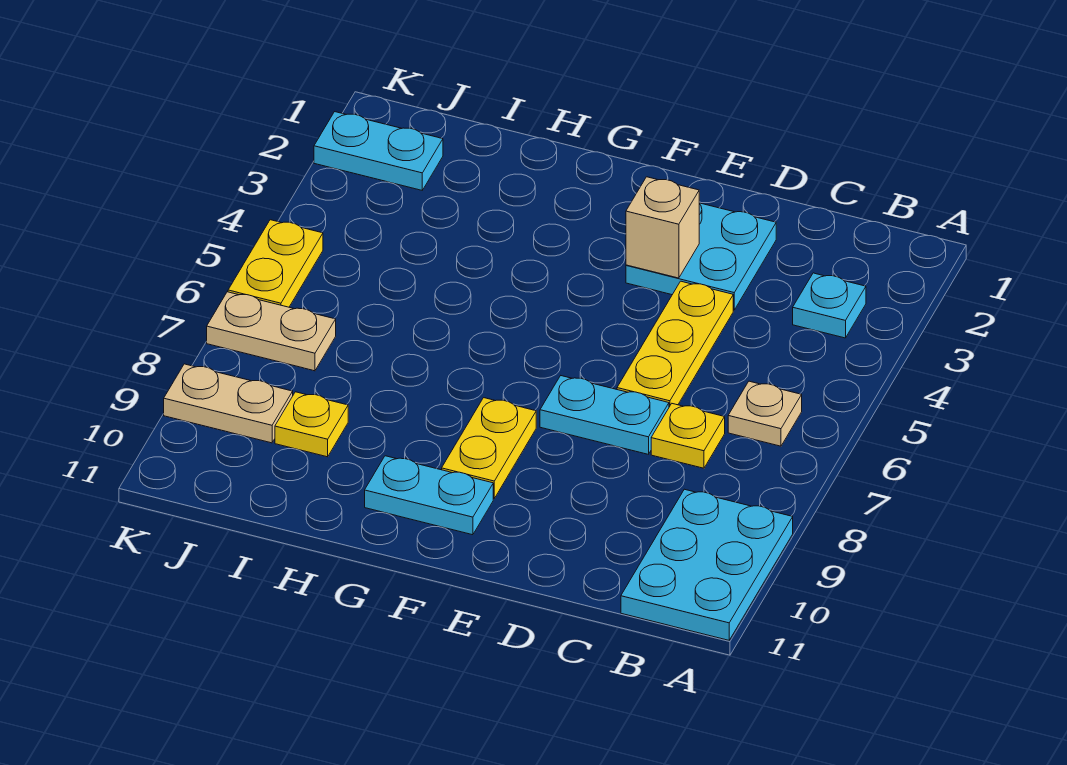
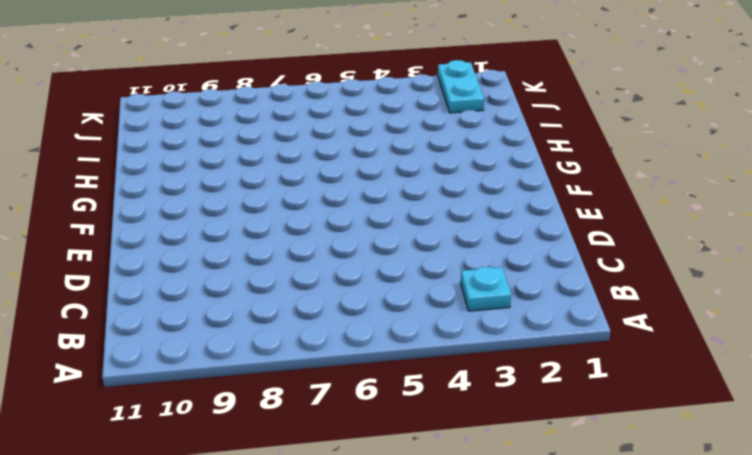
none -> cyan 2x3 plate [621,489,793,640]
none -> tan 1x1 plate [728,381,802,446]
none -> yellow 1x1 plate [651,404,725,468]

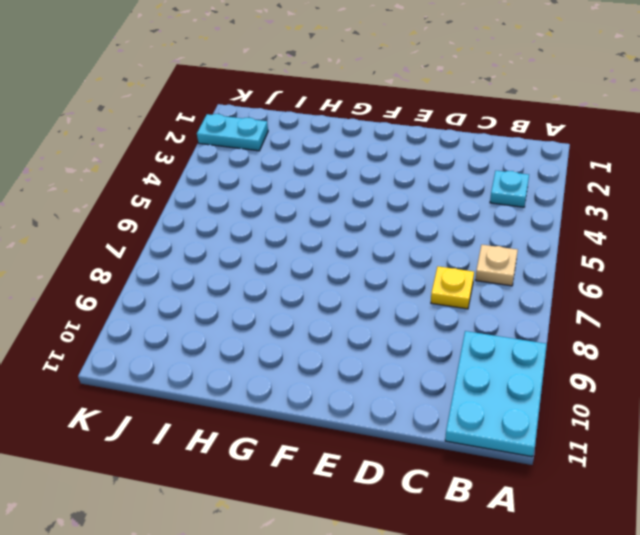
none -> cyan 2x2 plate [626,203,776,310]
none -> yellow 1x3 plate [617,281,733,407]
none -> cyan 1x2 plate [540,376,669,454]

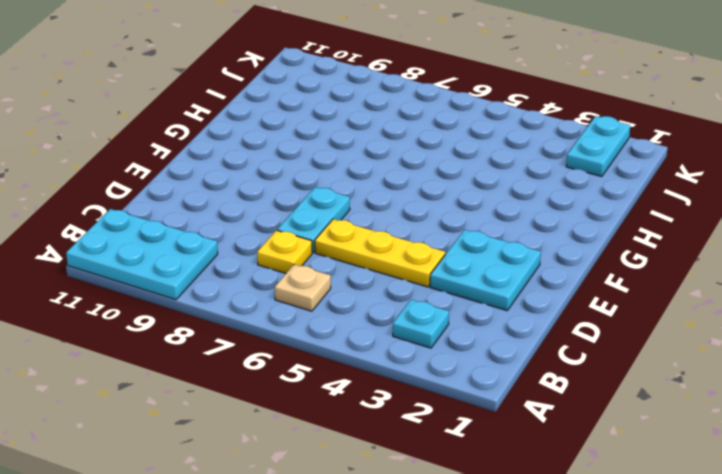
none -> yellow 1x2 plate [442,398,536,499]
none -> cyan 1x2 plate [365,456,493,535]
none -> yellow 1x1 plate [275,392,348,457]

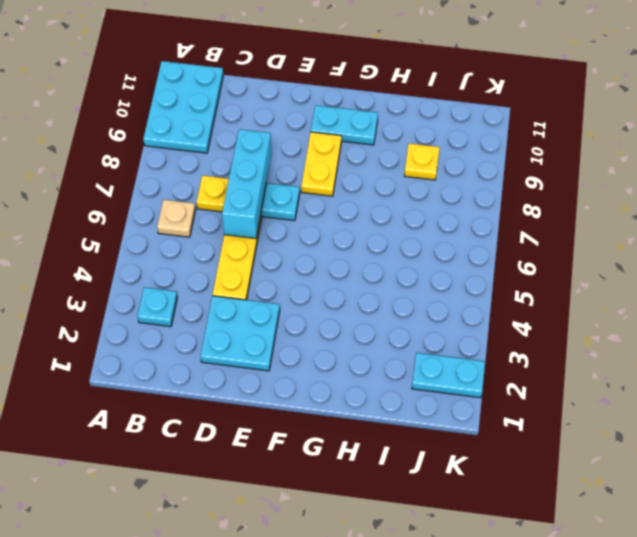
cyan 1x3 brick [222,129,272,239] -> none
none -> tan 1x2 plate [207,292,336,371]
none -> tan 1x2 plate [164,364,293,443]
none -> yellow 1x2 plate [228,220,323,307]

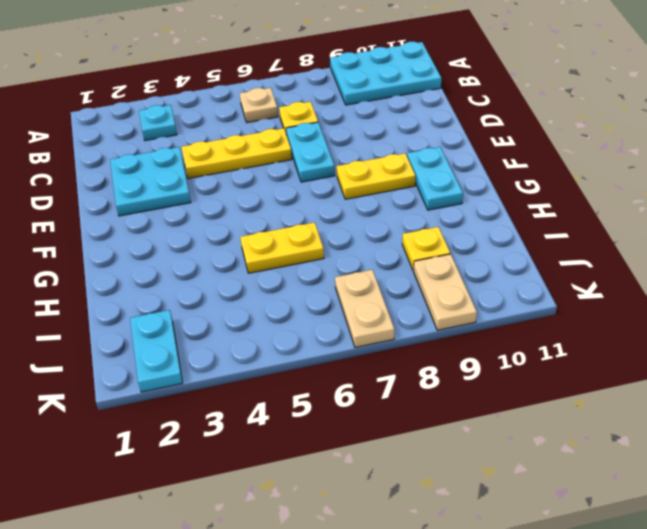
yellow 1x2 plate [240,223,324,273] -> yellow 1x2 plate moved to [228,220,323,307]
none -> tan 1x1 brick [626,177,699,278]

